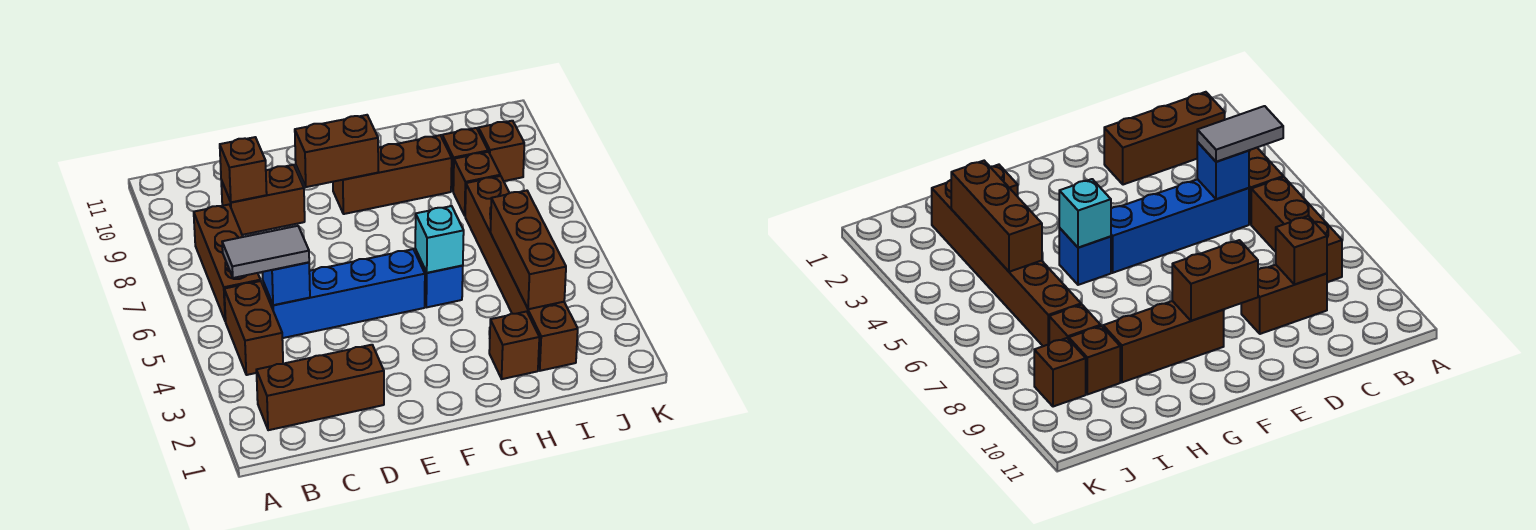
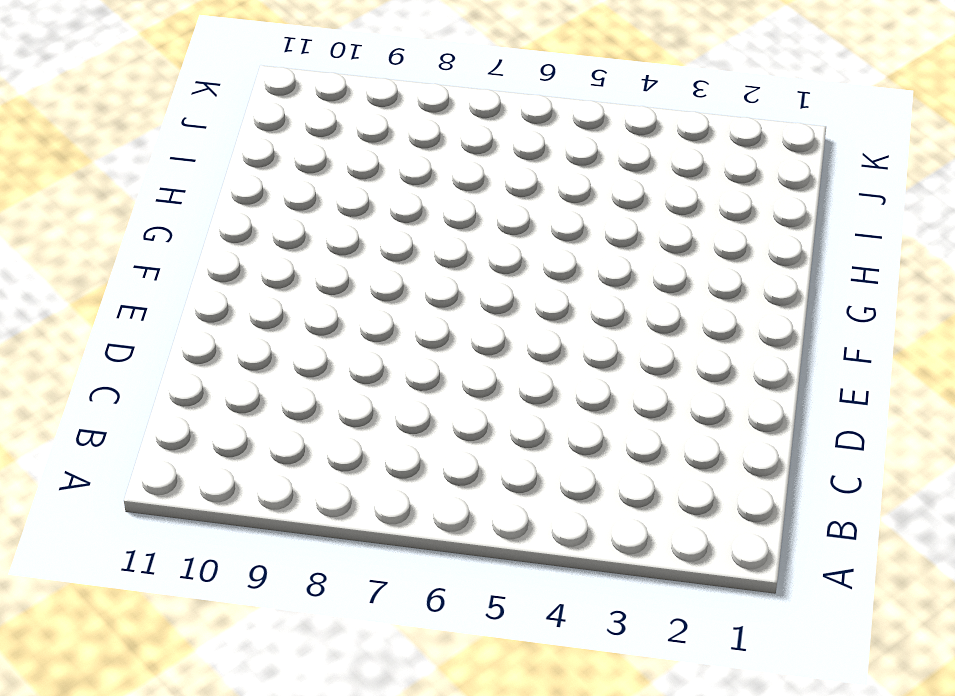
none -> brown 1x3 brick [256,345,384,430]
none -> brown 1x2 brick [224,281,283,375]
none -> brown 1x3 brick [194,205,260,321]

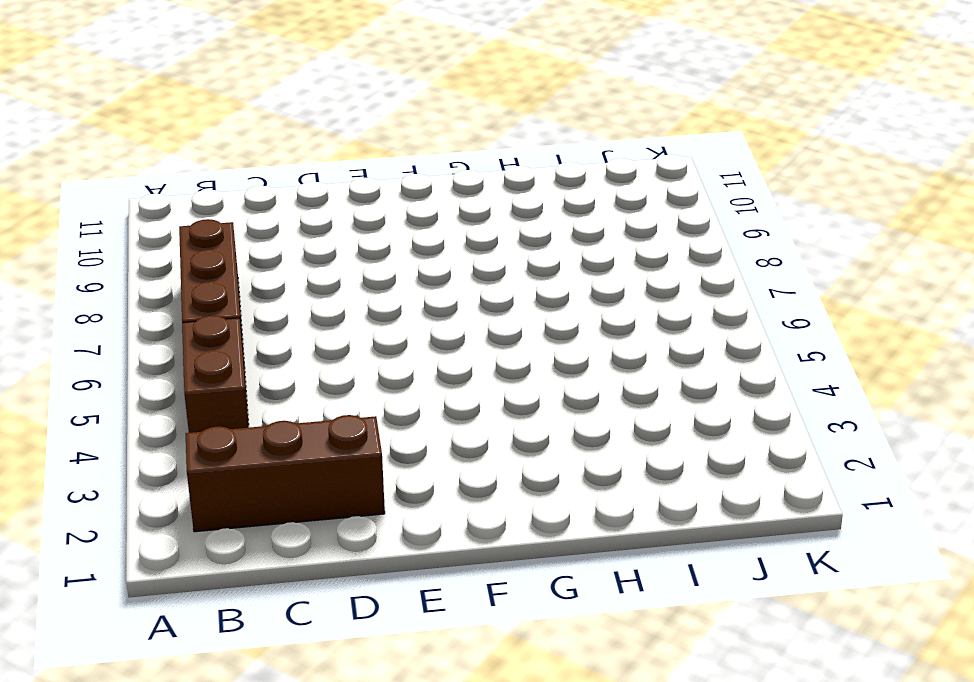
none -> blue 1x4 brick [263,249,425,338]
none -> brown 1x2 brick [221,165,305,235]
none -> brown 1x3 brick [333,135,452,214]

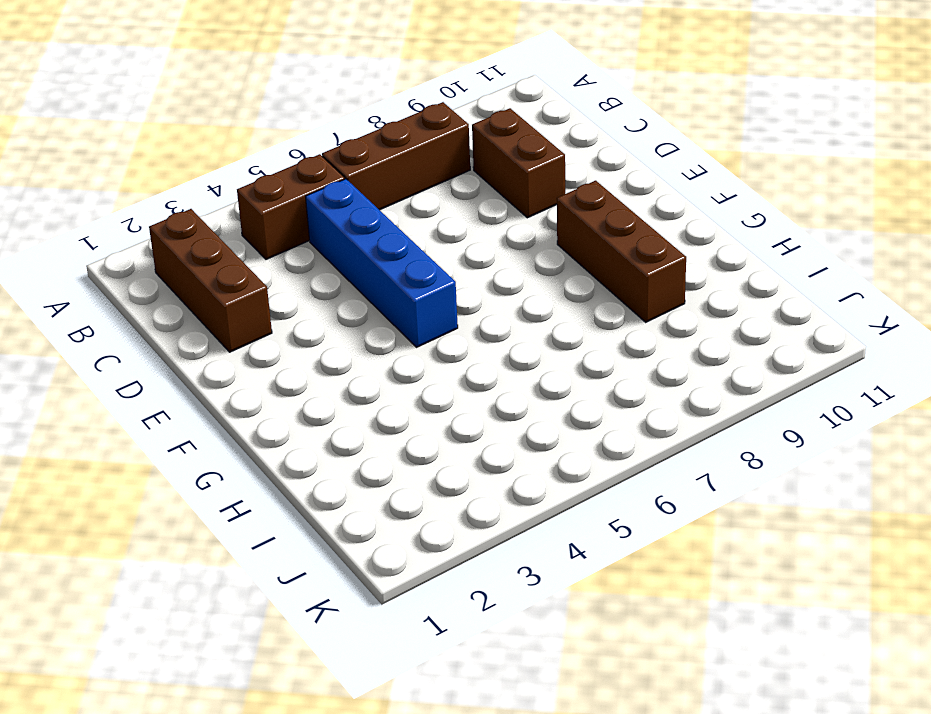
none -> blue 1x1 brick [415,249,463,307]
none -> brown 1x1 brick [489,311,539,379]
none -> brown 1x6 brick [465,176,578,371]

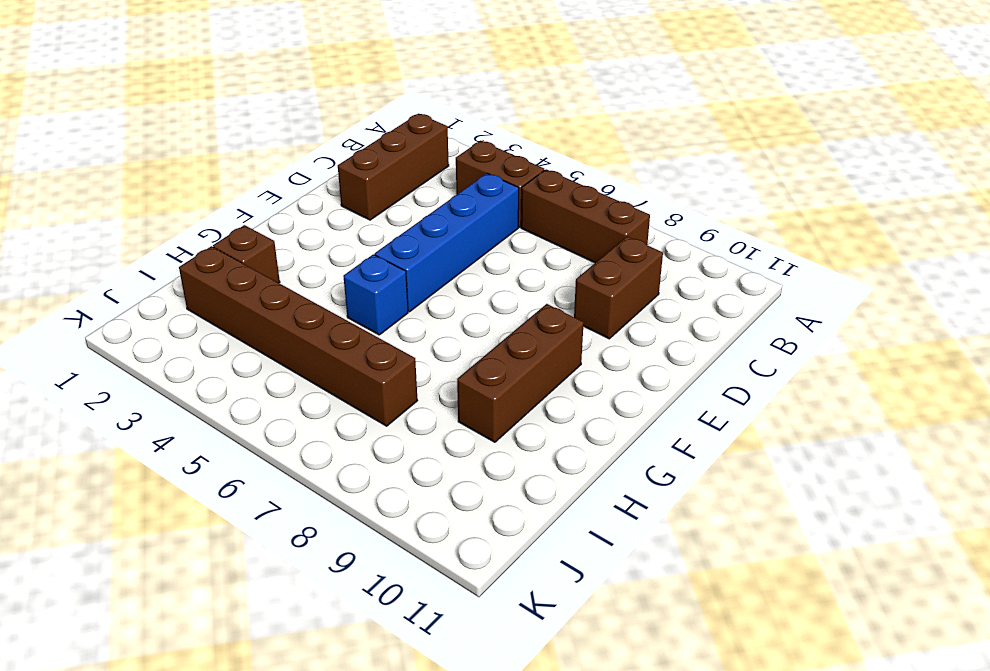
none -> brown 1x1 brick [453,152,500,215]
none -> brown 1x1 brick [442,128,488,191]
none -> brown 1x1 brick [478,121,524,181]

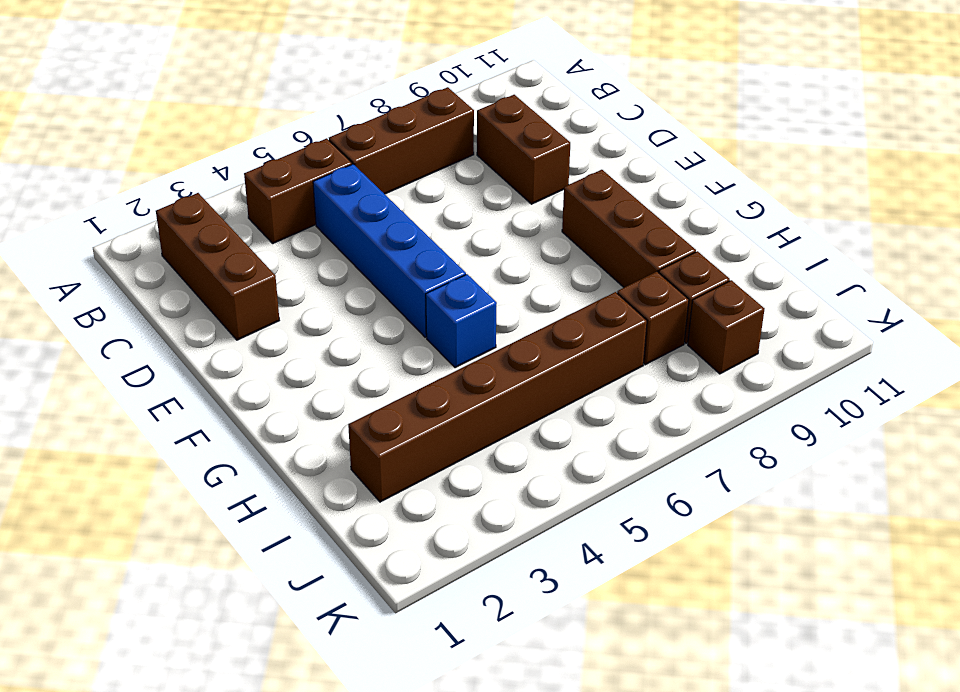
none -> brown 1x1 brick [489,311,539,379]
none -> blue 1x1 brick [263,262,310,305]
none -> brown 1x1 brick [220,137,267,202]

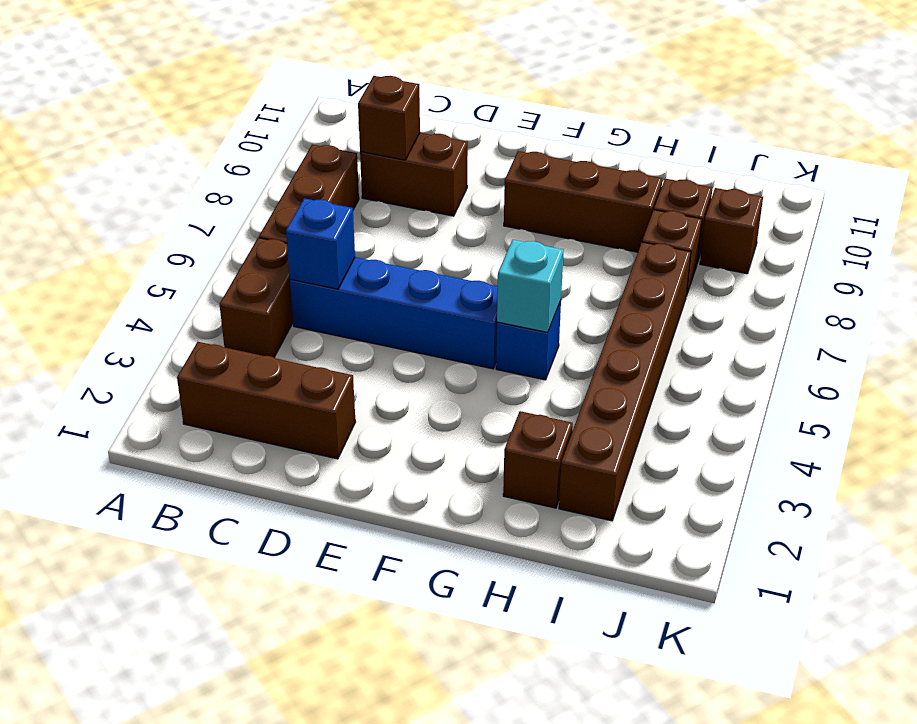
none -> brown 1x2 brick [295,115,378,187]
none -> brown 1x3 brick [490,191,566,309]
none -> grey 1x2 tile [222,226,309,278]

